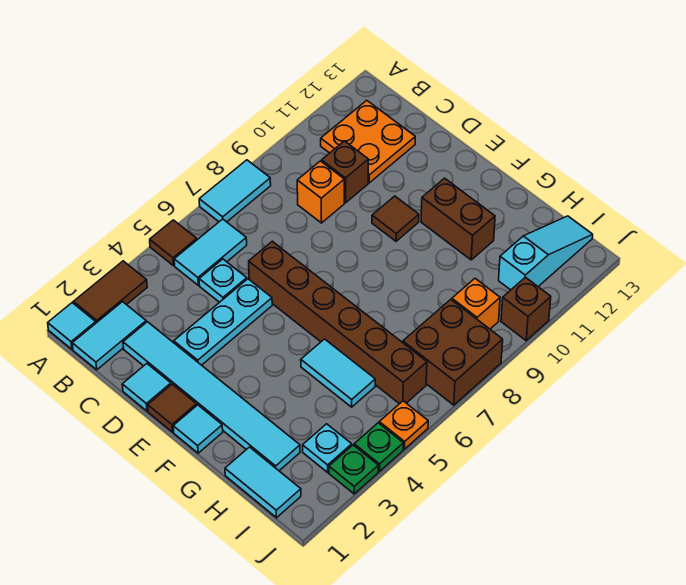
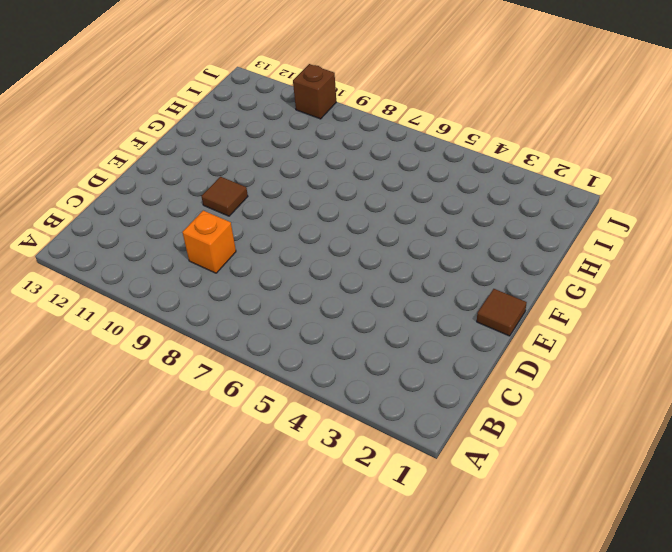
none -> cyan 1x1 tile [48,303,96,349]
none -> brown 1x2 tile [74,261,147,323]
none -> brown 1x1 tile [150,220,197,266]

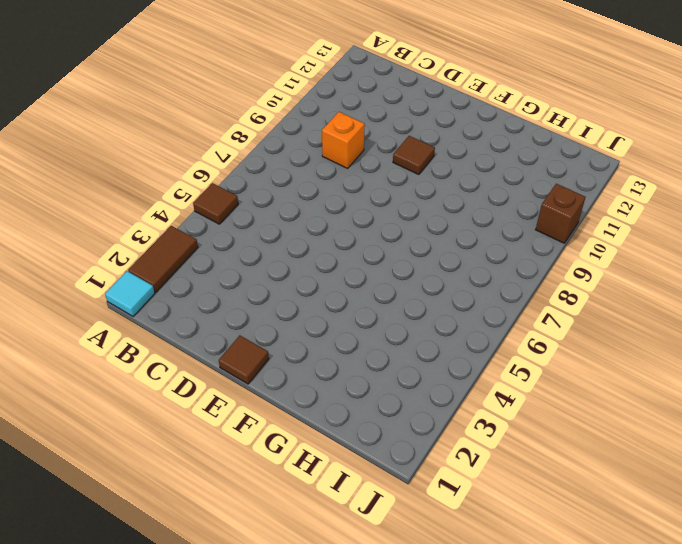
none -> cyan 1x2 tile [199,160,271,222]
none -> cyan 1x2 tile [72,302,146,370]
none -> cyan 1x2 tile [174,219,247,285]

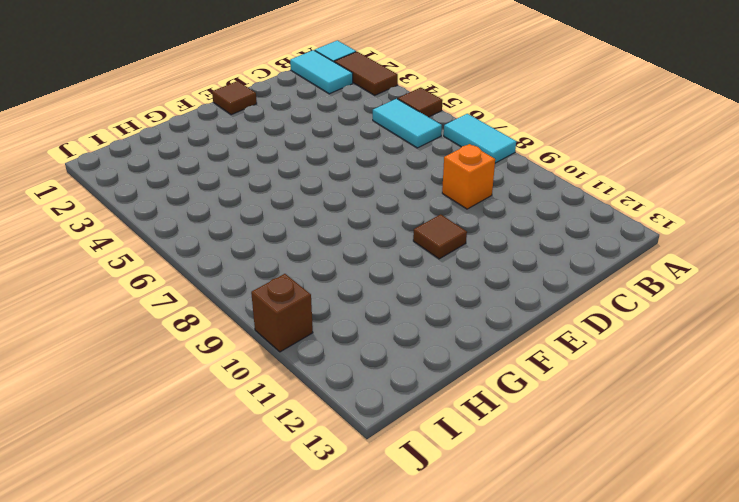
none -> orange 2x2 plate [321,100,415,183]
none -> cyan 1x6 tile [123,322,300,471]
none -> cyan 1x1 plate [199,259,247,302]

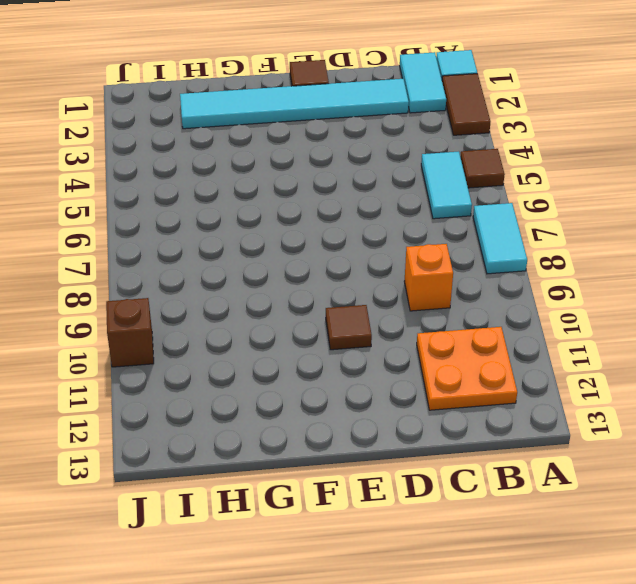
none -> cyan 1x1 plate [199,259,247,302]
none -> brown 1x1 brick [322,141,368,203]
none -> cyan 1x1 tile [122,364,171,411]

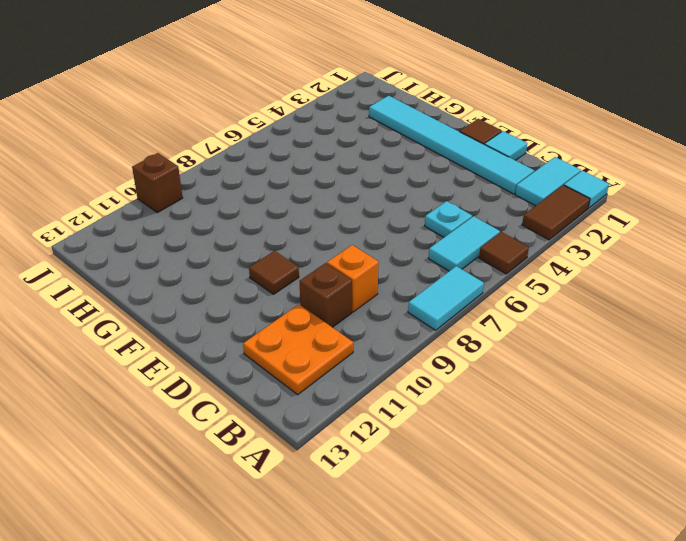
none -> cyan 1x3 plate [174,279,272,365]
none -> brown 1x6 brick [249,241,427,404]
none -> cyan 1x1 tile [173,405,223,453]

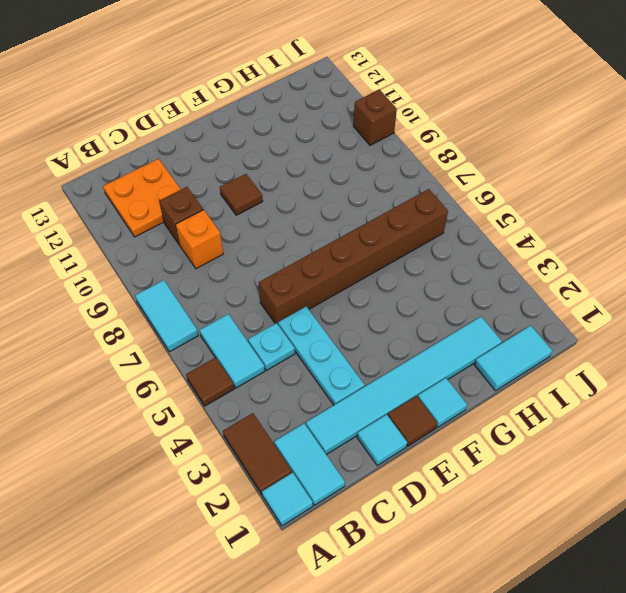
none -> brown 1x2 brick [421,178,495,260]
none -> cyan 1x2 tile [301,339,375,407]
none -> cyan 1x1 plate [303,424,352,472]

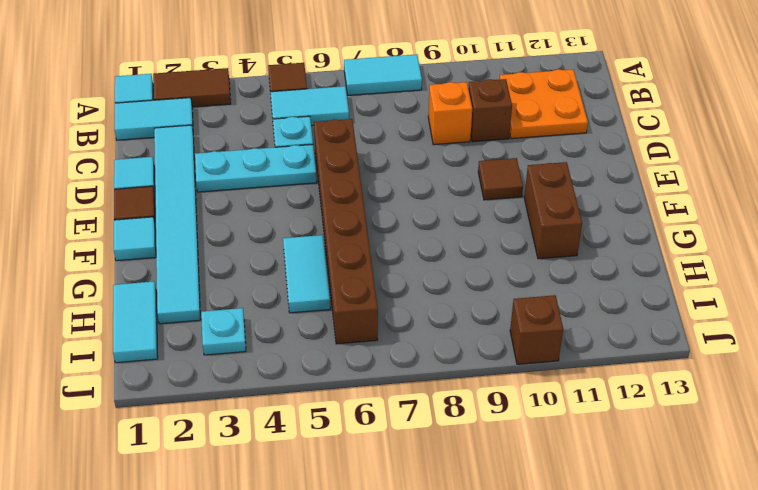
none -> brown 2x2 brick [403,299,503,405]
none -> orange 1x1 brick [452,279,500,329]
none -> cyan 1x3 slope [499,216,593,290]

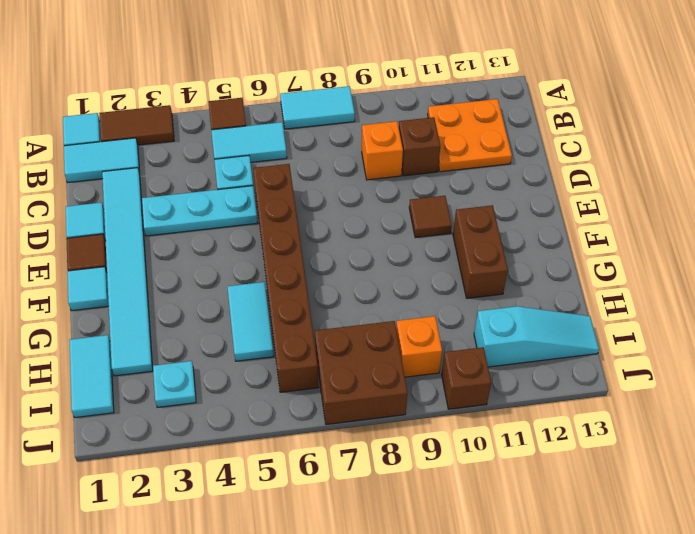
none -> green 1x1 plate [329,445,378,494]
none -> green 1x1 plate [354,423,403,471]
none -> orange 1x1 plate [379,401,428,449]

